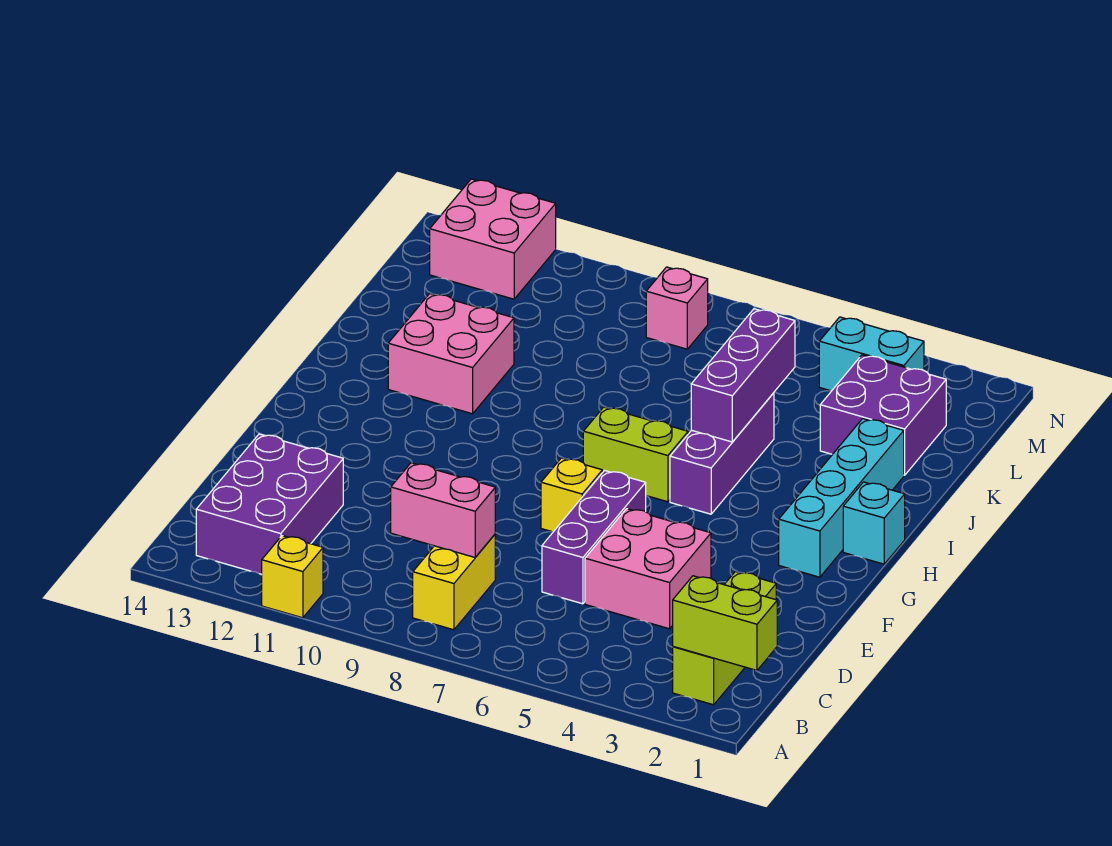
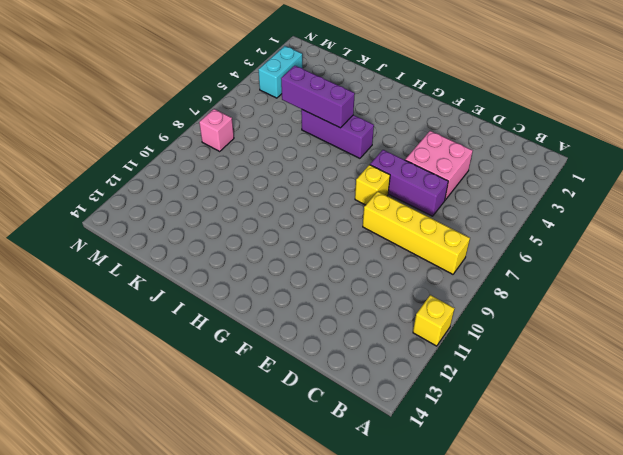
yellow 1x4 brick [363,191,470,274] -> yellow 1x2 brick [413,535,495,630]
none -> lime 1x3 brick [673,572,776,705]
none -> purple 2x3 brick [196,434,343,574]
none -> cyan 1x4 brick [779,419,904,577]

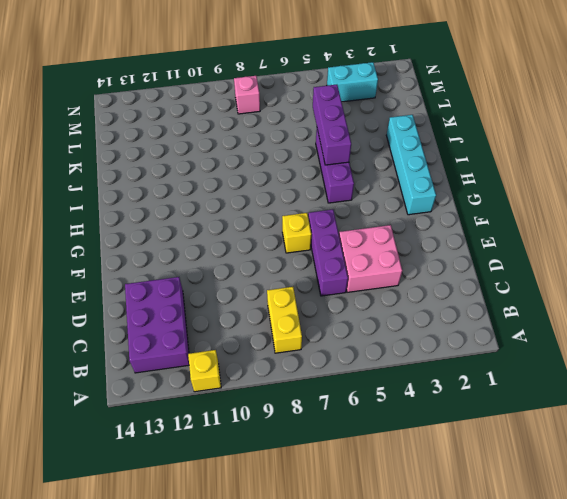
none -> lime 1x3 brick [673,572,776,705]
none -> cyan 1x1 brick [843,482,905,564]
none -> lime 1x2 brick [583,407,688,502]

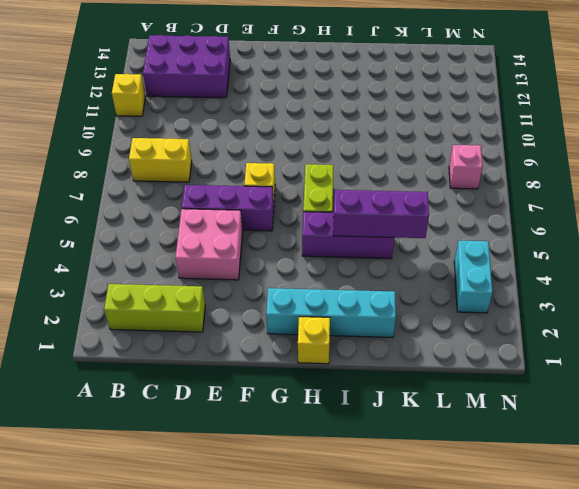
yellow 1x1 brick [298,317,330,364] -> cyan 1x1 brick [843,482,905,564]
none -> pink 2x2 brick [388,294,514,414]
none -> purple 2x2 brick [820,355,946,475]
none -> pink 2x2 brick [430,179,556,299]

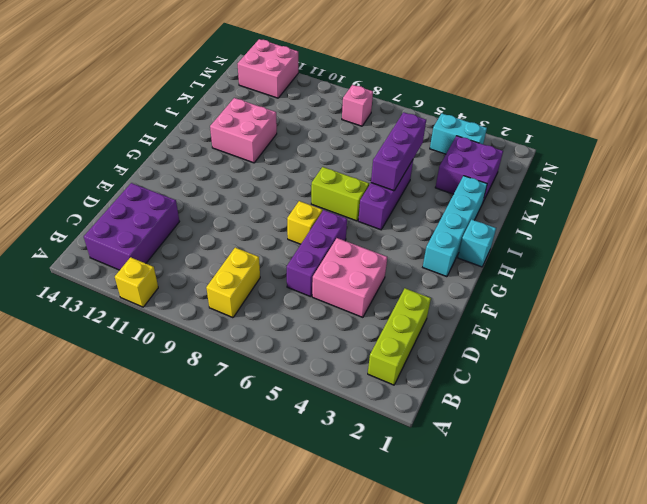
none -> lime 1x2 brick [673,576,777,670]
none -> pink 1x2 brick [391,463,495,557]

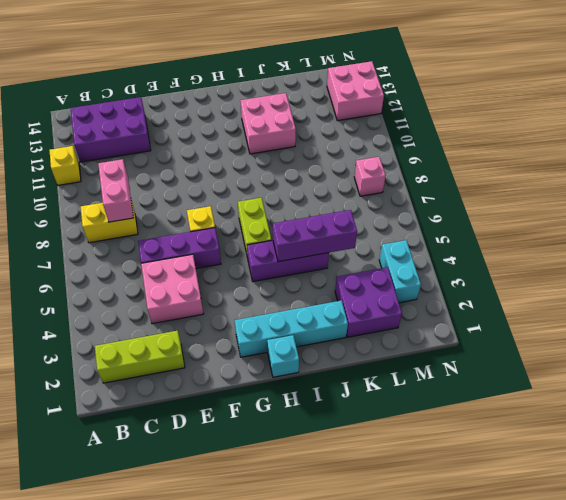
none -> lime 1x2 brick [673,576,777,670]

